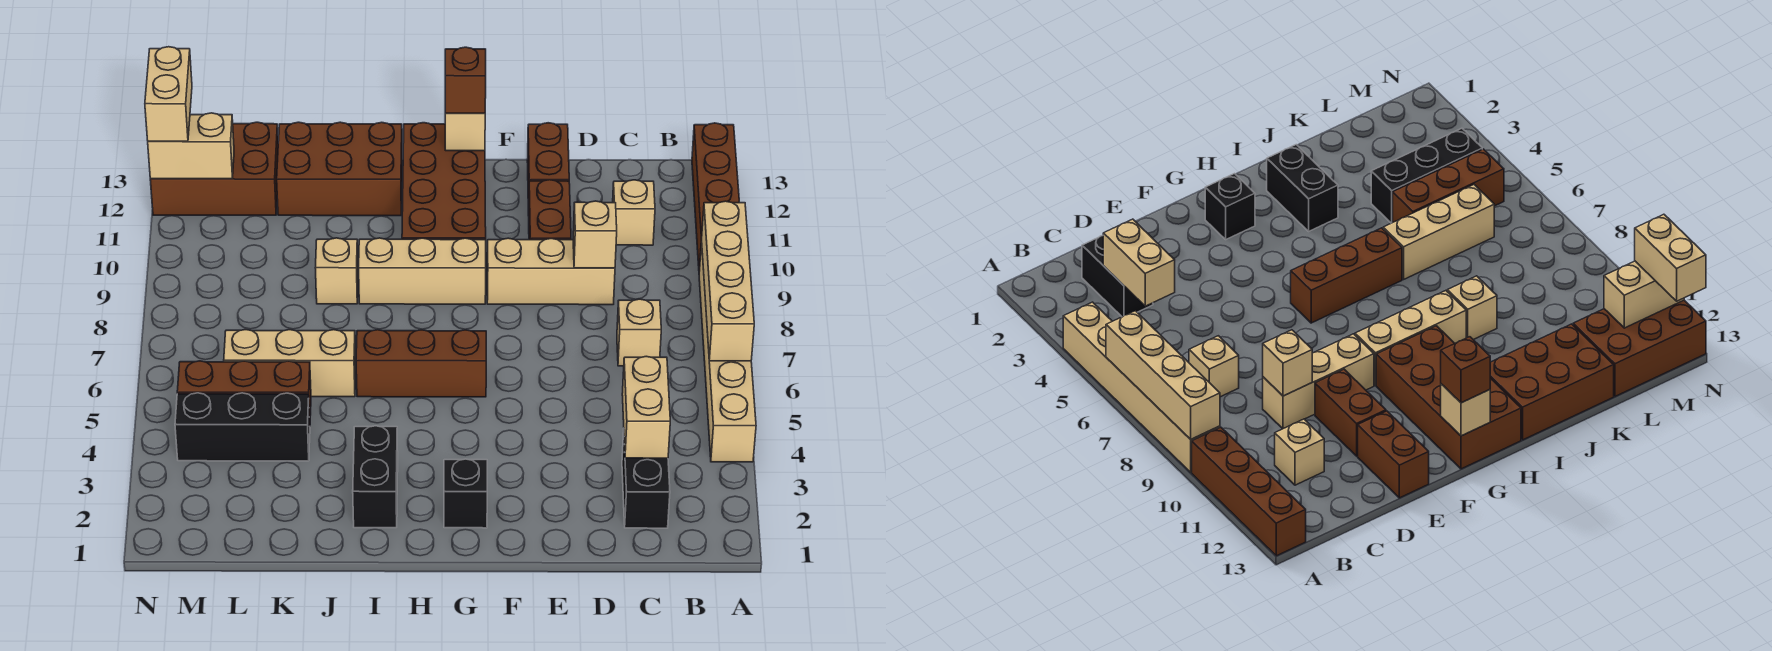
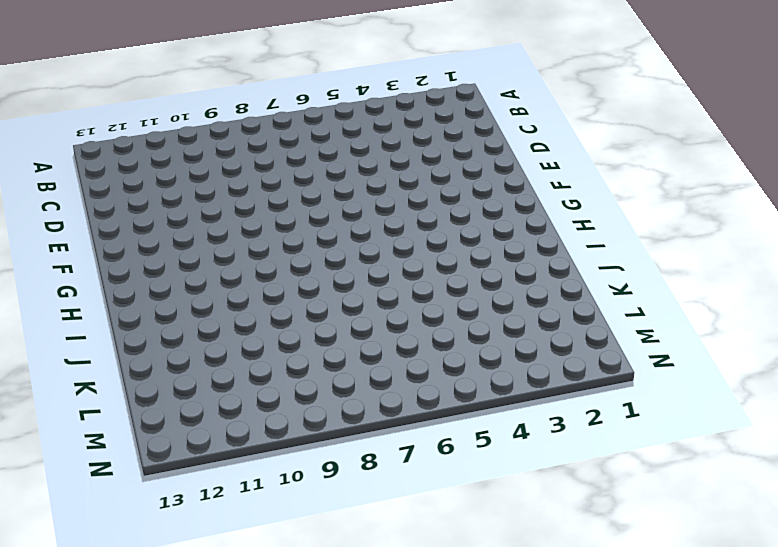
none -> tan 1x6 brick [699,241,756,462]
none -> brown 1x4 brick [692,123,740,271]
none -> black 1x2 brick [622,433,670,528]

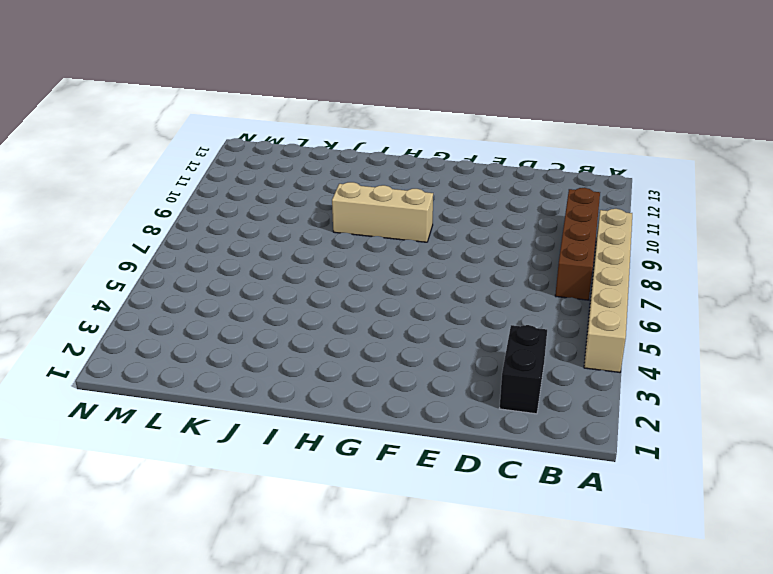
brown 1x4 brick [555,188,600,300] -> brown 1x4 brick moved to [692,123,740,271]
none -> tan 1x1 brick [617,299,661,366]
none -> tan 1x1 brick [613,180,655,245]
none -> tan 1x3 brick [487,238,615,305]

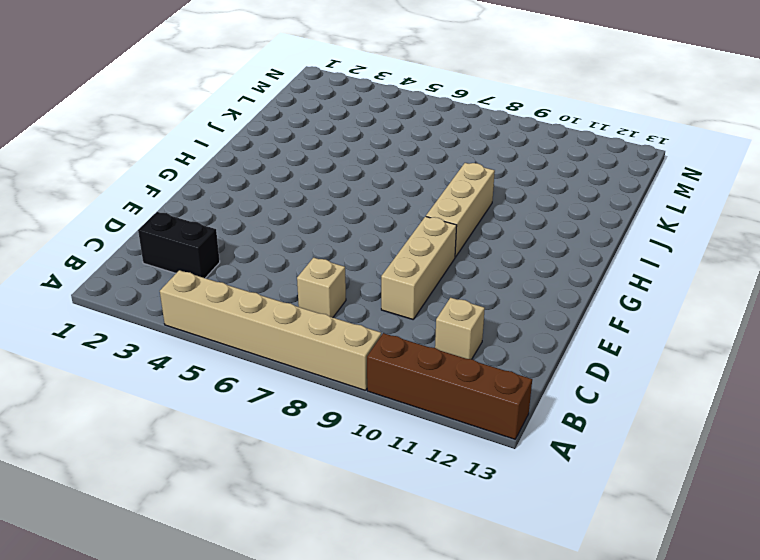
none -> brown 1x2 brick [528,180,571,240]
none -> brown 1x2 brick [527,123,569,215]
none -> black 1x1 brick [444,459,487,528]

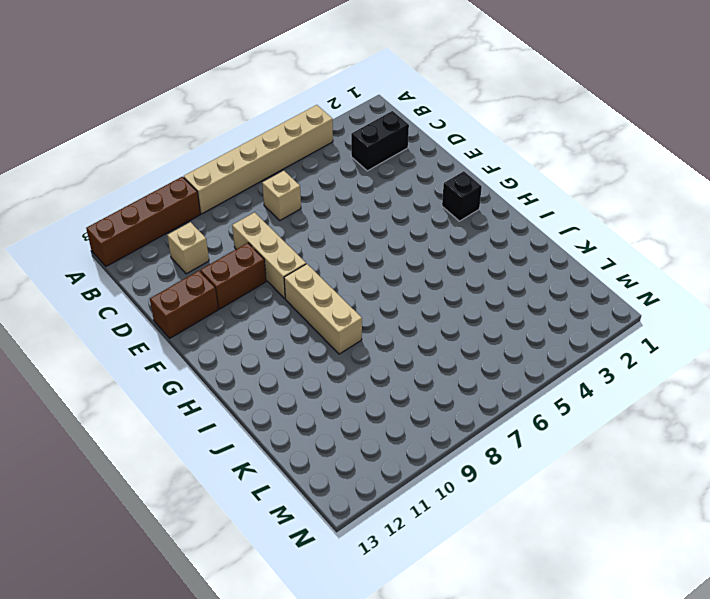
none -> brown 1x3 brick [356,330,486,397]
none -> brown 2x4 brick [402,123,486,240]
none -> black 1x2 brick [353,426,398,528]

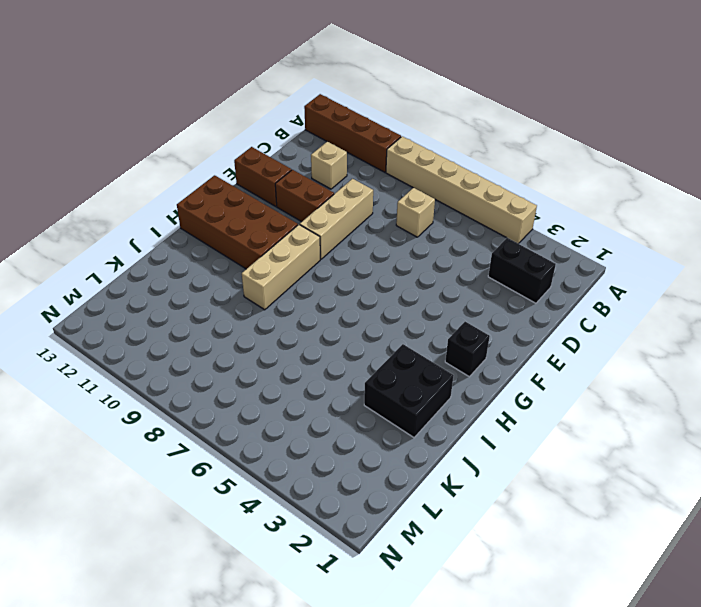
black 2x2 brick [364,344,454,437] -> black 1x2 brick [353,426,398,528]
none -> brown 1x3 brick [356,330,486,397]
none -> brown 2x3 brick [277,122,402,216]
none -> tan 1x3 brick [224,330,356,397]

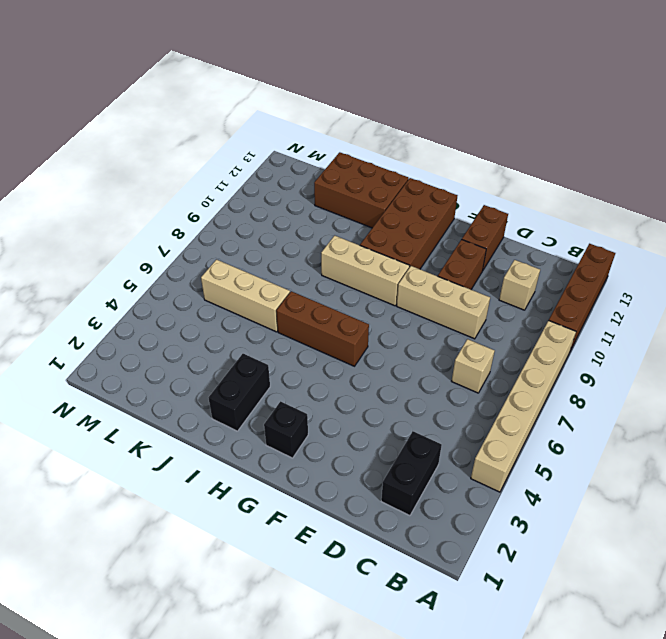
none -> tan 1x1 brick [316,238,358,304]
none -> black 1x3 brick [175,393,310,461]
none -> brown 1x3 brick [177,361,311,417]

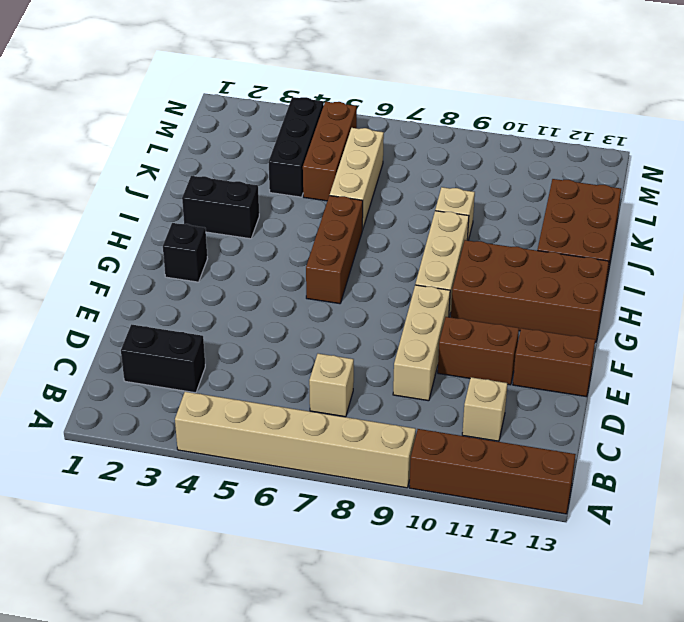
none -> brown 2x3 brick [150,122,278,215]
none -> tan 1x4 brick [701,201,754,361]
none -> tan 1x2 brick [622,356,670,458]

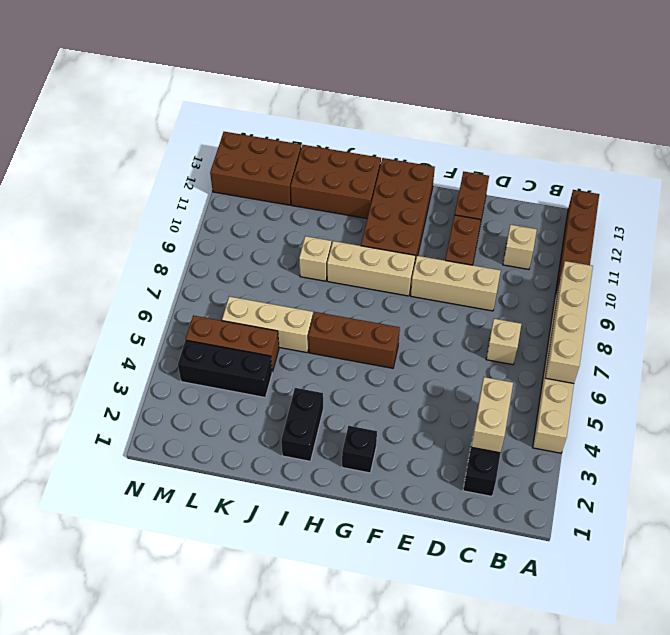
none -> tan 1x1 brick [573,201,617,268]
none -> tan 1x1 brick [445,113,485,151]
none -> tan 1x2 brick [148,113,234,179]

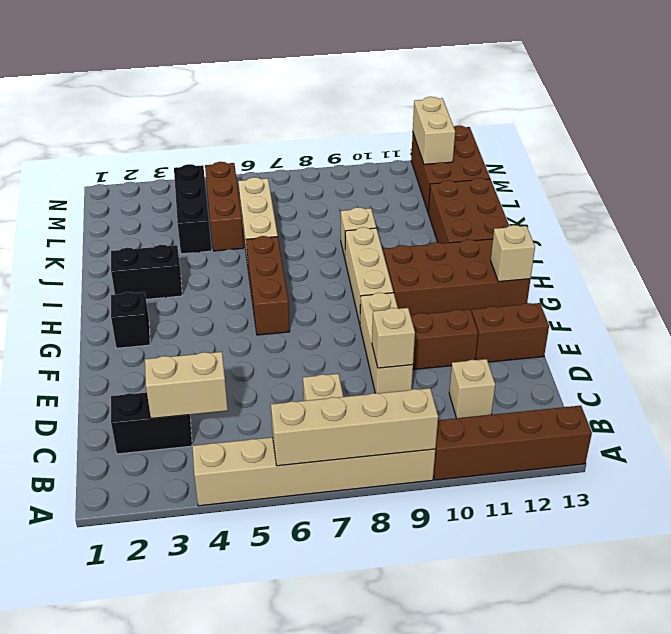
none -> brown 1x1 brick [445,47,486,113]
none -> tan 1x2 brick [145,47,192,141]

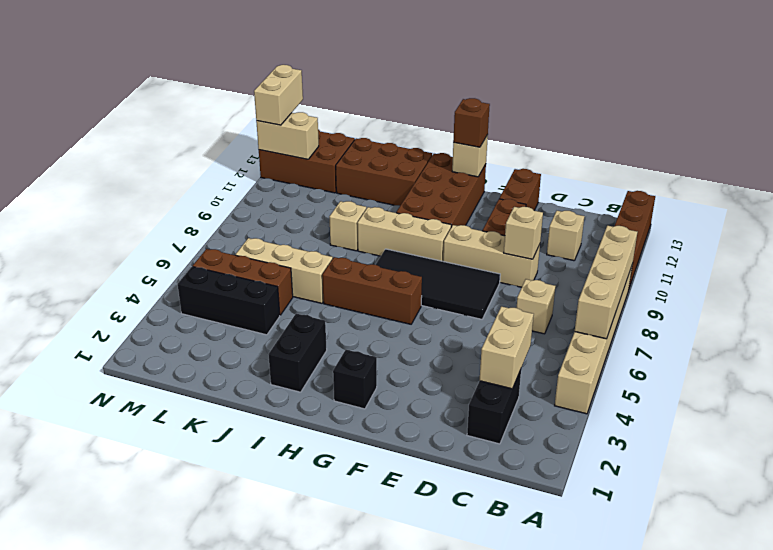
black 2x4 tile [376,249,500,319] -> none

